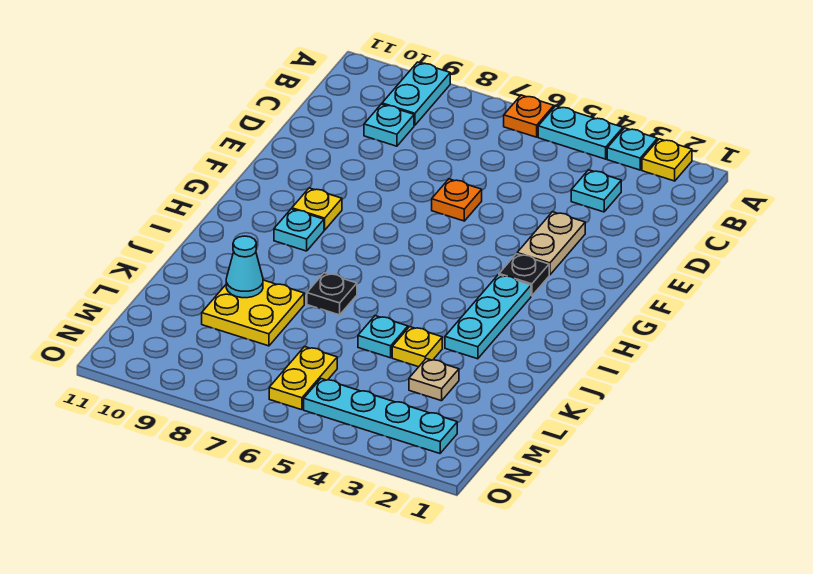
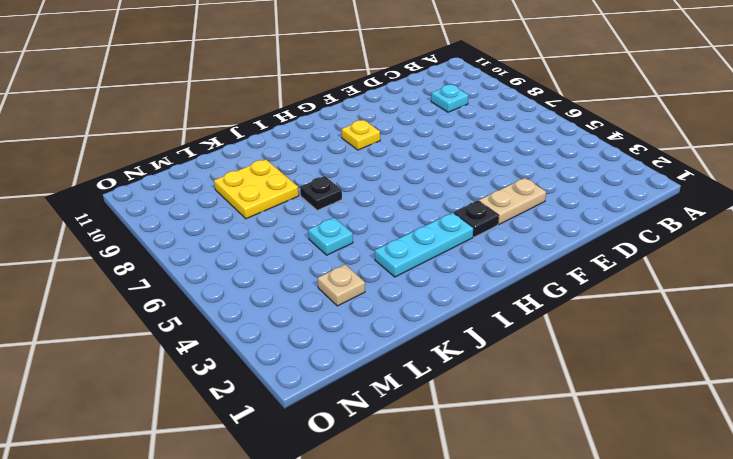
none -> yellow 1x1 plate [642,139,692,181]
none -> cyan 1x1 plate [607,128,657,170]
none -> cyan 1x2 plate [538,106,623,159]

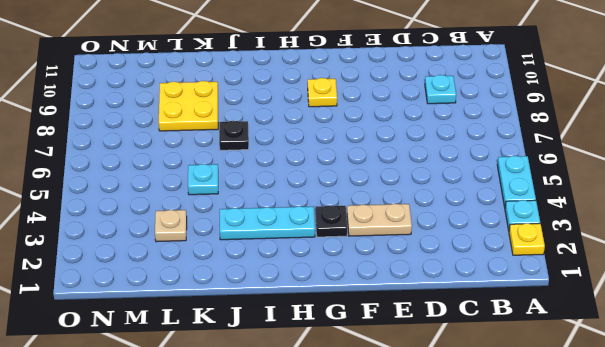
none -> orange 1x1 plate [504,95,554,137]
none -> cyan 1x2 plate [382,62,450,125]
none -> cyan 1x1 plate [571,170,621,212]

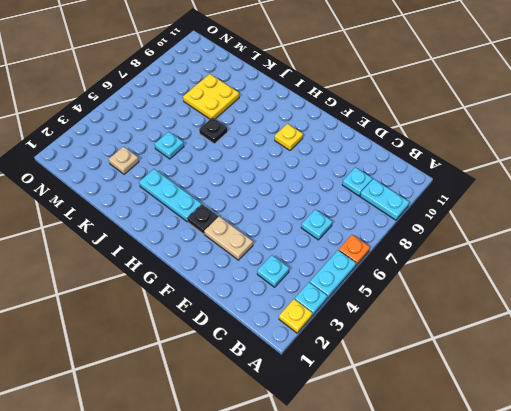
cyan 1x1 plate [301,210,332,240] -> cyan 1x1 plate moved to [274,209,324,251]
none -> orange 1x1 plate [432,179,482,221]
none -> yellow 1x1 plate [392,327,442,367]
none -> yellow 1x2 plate [269,347,337,410]

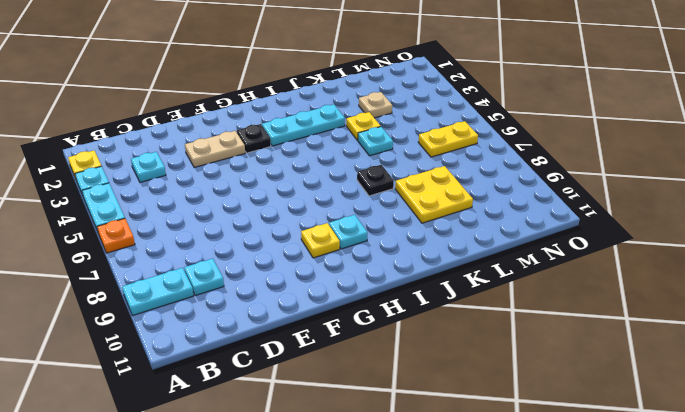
none -> orange 1x1 plate [432,179,482,221]
none -> cyan 1x4 plate [304,379,457,453]
none -> cyan 1x1 cone [226,236,263,298]

